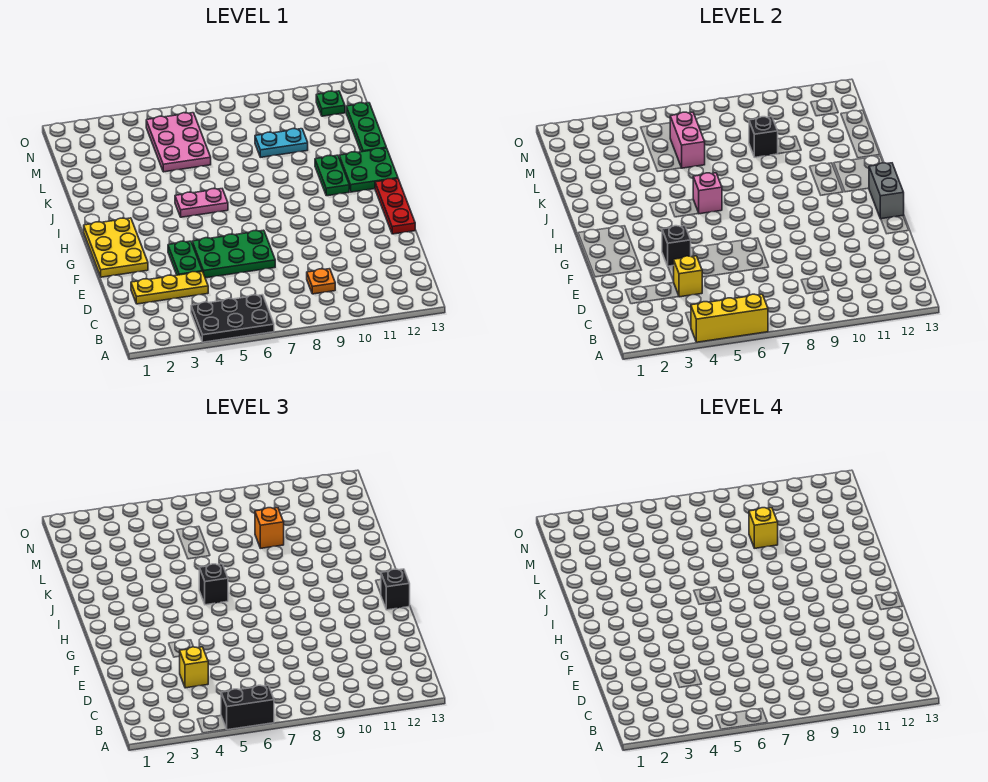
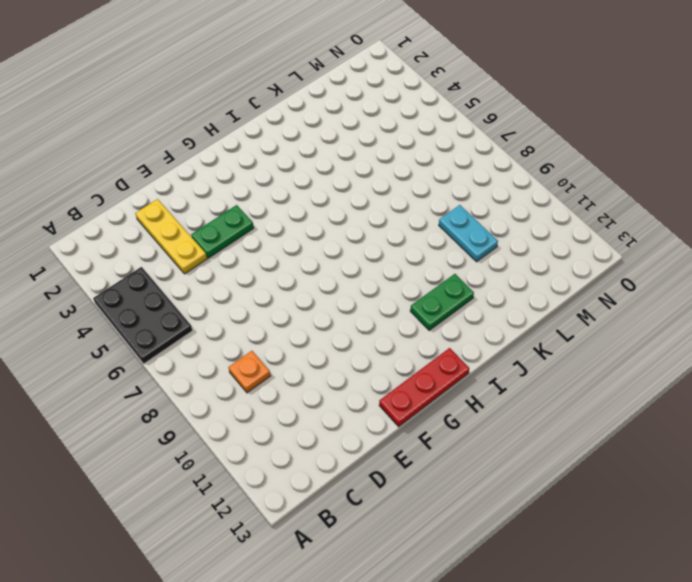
none -> green 2x3 plate [192,230,275,278]
none -> yellow 2x3 plate [84,218,148,277]
none -> pink 1x2 plate [175,189,228,217]

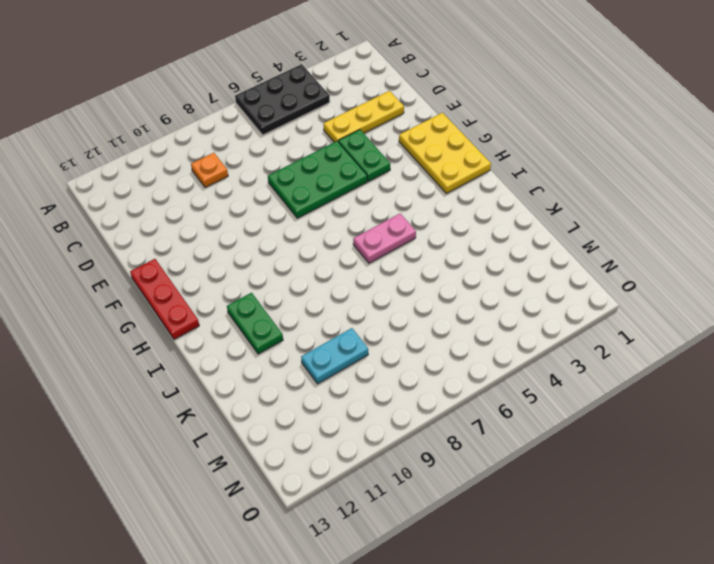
none -> green 2x2 plate [339,148,398,192]
none -> green 1x3 plate [346,103,386,152]
none -> pink 2x3 plate [146,113,211,172]

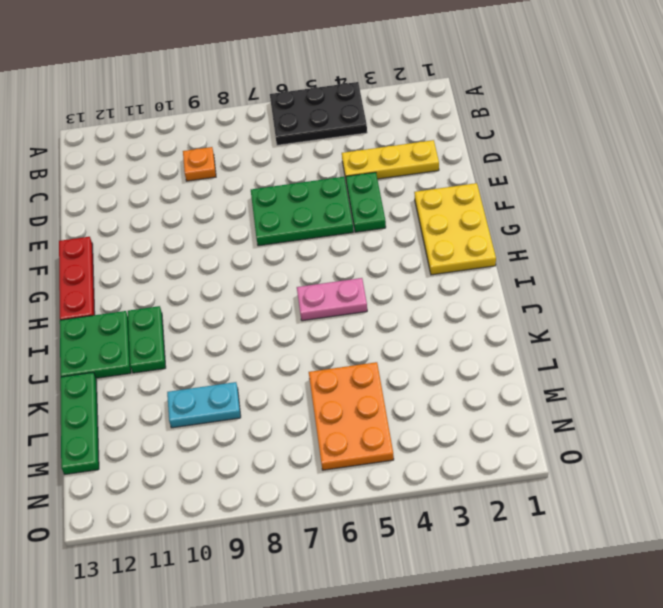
orange 2x3 plate [309,362,394,470] -> pink 2x3 plate [146,113,211,172]
none -> green 1x1 plate [316,91,345,116]
none -> yellow 1x3 brick [691,294,768,342]
none -> yellow 1x1 brick [674,256,702,297]

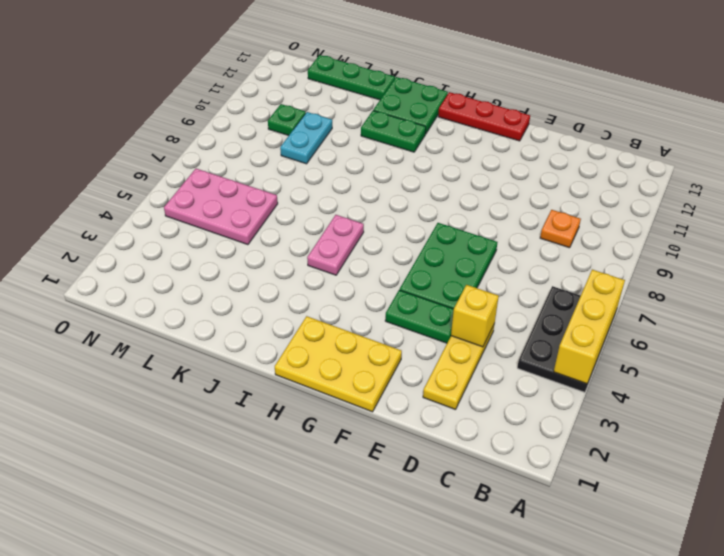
green 1x1 plate [268,104,306,136] -> green 1x1 plate moved to [316,91,345,116]
none -> black 1x1 brick [662,226,691,266]
none -> grey 1x2 brick [869,163,904,219]
none -> pink 1x1 brick [693,173,722,214]

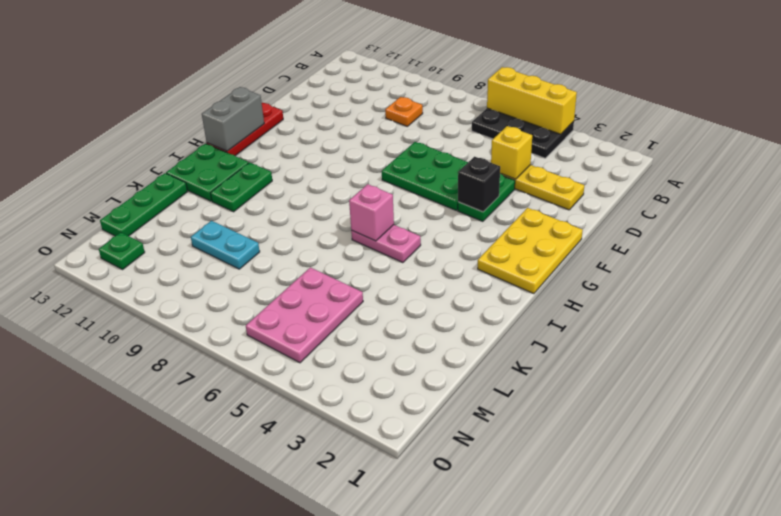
none -> pink 1x2 brick [670,112,705,168]
none -> black 1x1 brick [749,117,778,157]
none -> black 1x2 brick [221,685,274,730]

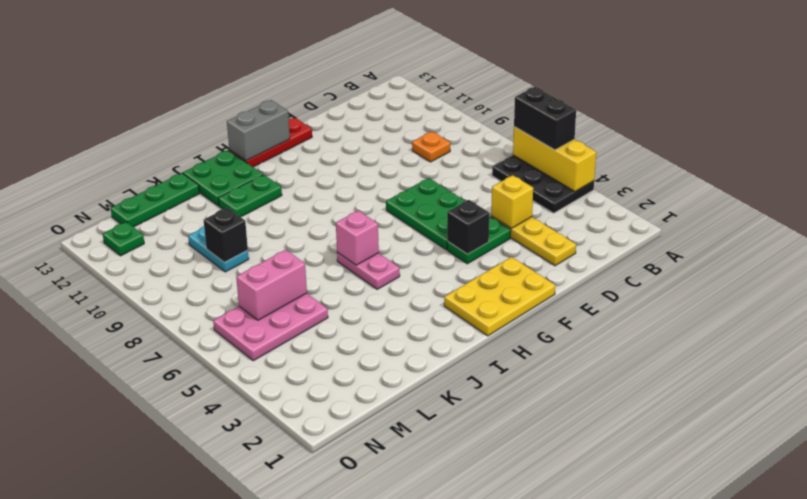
none -> yellow 1x1 brick [180,647,208,688]
none -> black 1x1 brick [381,569,410,610]
none -> black 1x1 brick [199,564,228,605]

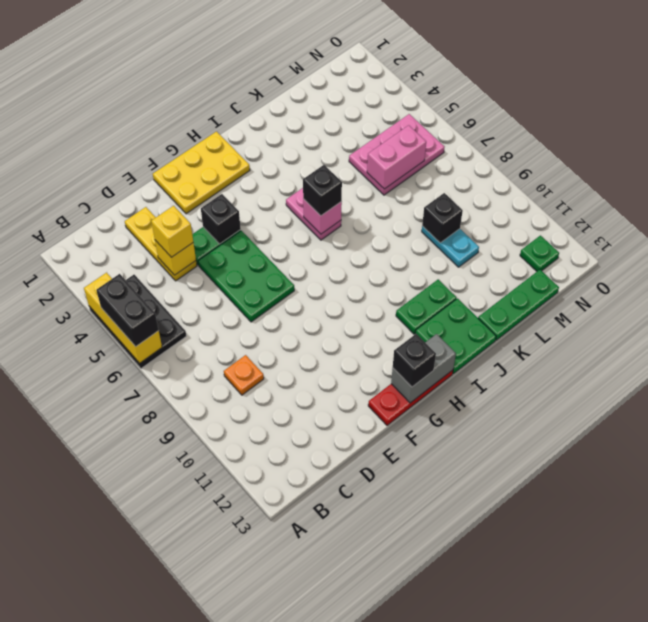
none -> orange 1x1 brick [255,508,284,548]
none -> yellow 1x1 brick [749,508,778,548]

